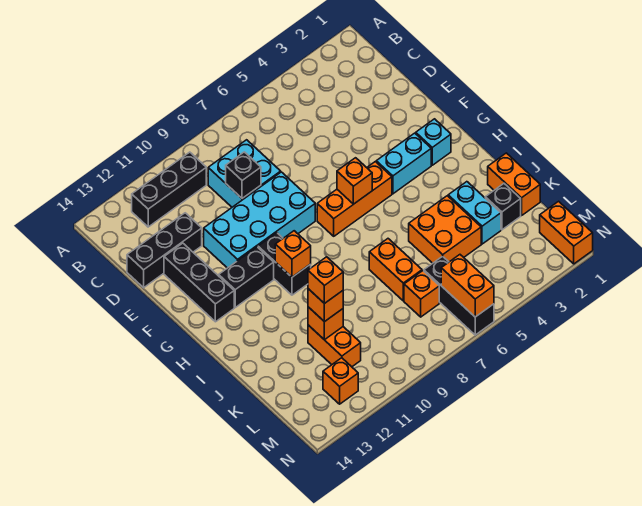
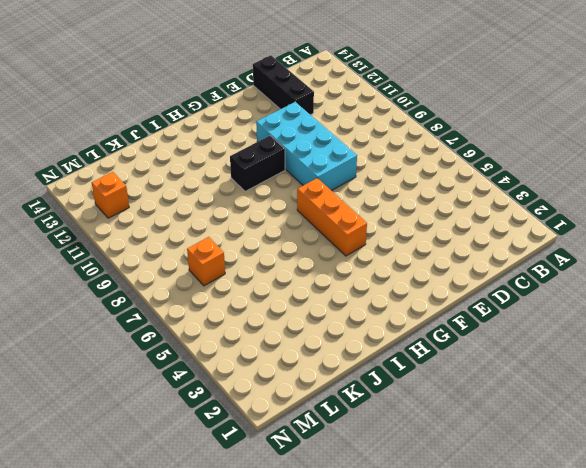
none -> black 1x3 brick [132,152,206,227]
none -> cyan 2x2 brick [208,140,281,207]
none -> black 1x3 brick [164,243,234,322]

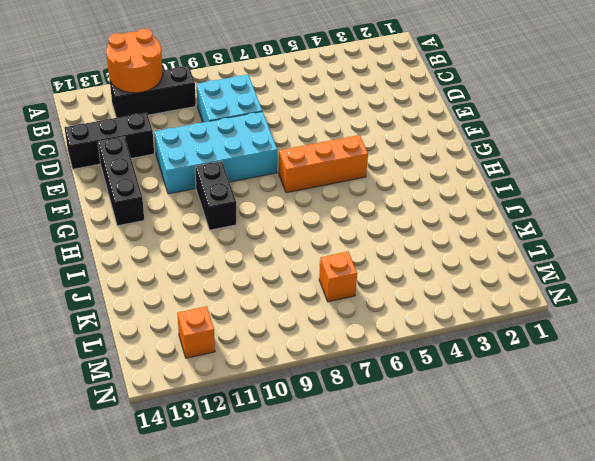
orange 2x2 round brick [106,29,163,93] -> none
none -> cyan 1x1 brick [416,119,451,165]
none -> cyan 1x2 brick [376,133,431,194]
none -> black 1x2 brick [219,247,274,307]

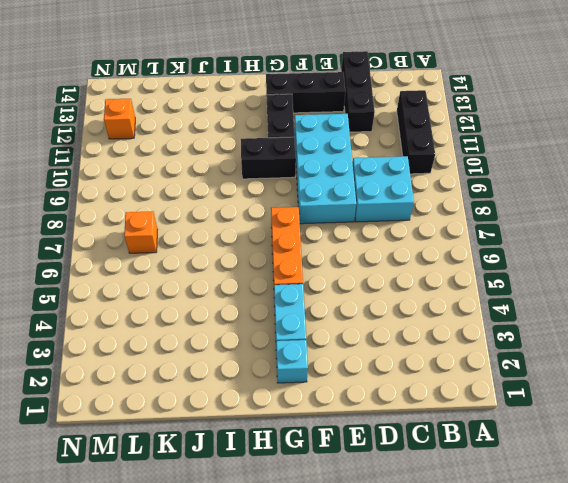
none -> orange 1x2 brick [488,153,540,215]
none -> cyan 1x2 brick [448,182,501,244]
none -> orange 2x2 brick [409,196,481,263]

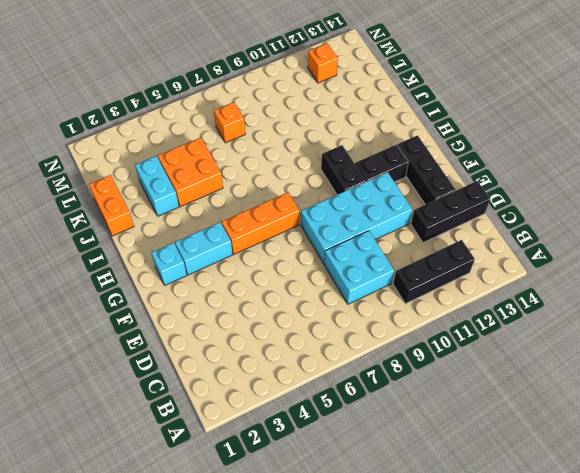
none -> orange 1x2 brick [369,239,422,301]
none -> black 1x1 brick [485,184,521,230]
none -> orange 1x2 brick [308,325,361,367]

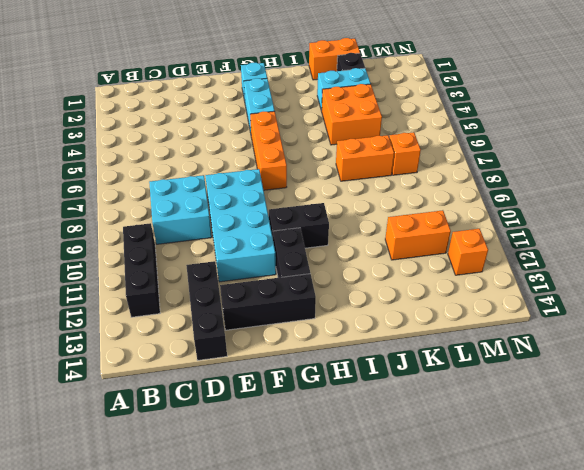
none -> black 1x3 brick [424,256,494,335]
none -> orange 1x2 brick [540,201,593,264]
none -> black 1x1 brick [226,152,261,198]

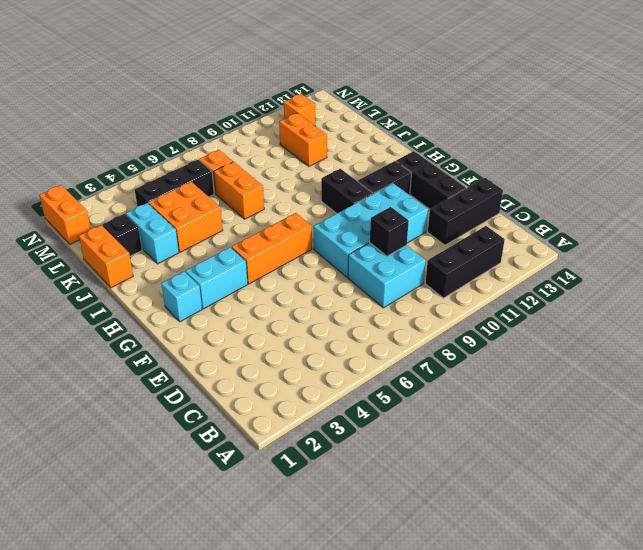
black 1x3 brick [135,160,214,207] -> black 1x3 brick turned to [424,256,494,335]
none -> orange 1x1 brick [337,158,372,204]
none -> orange 1x1 brick [275,231,311,277]
none -> orange 1x1 brick [308,307,343,340]

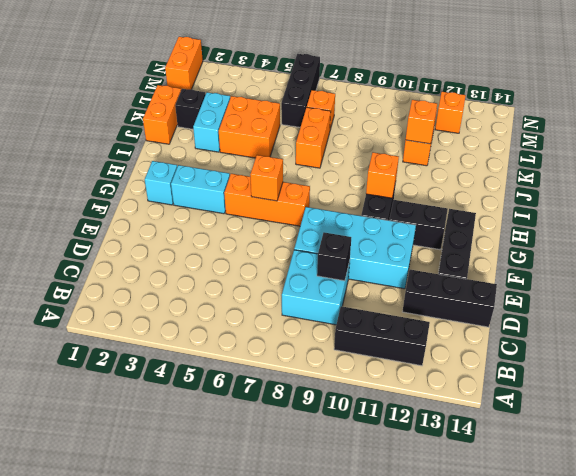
none -> orange 1x2 brick [441,255,494,317]
none -> orange 1x1 brick [308,289,343,322]
none -> orange 1x1 brick [308,257,343,304]

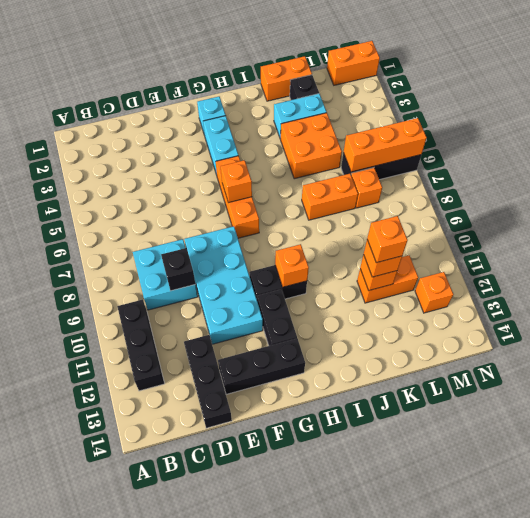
orange 1x3 brick [344,118,427,172] -> orange 1x2 brick [441,255,494,317]

